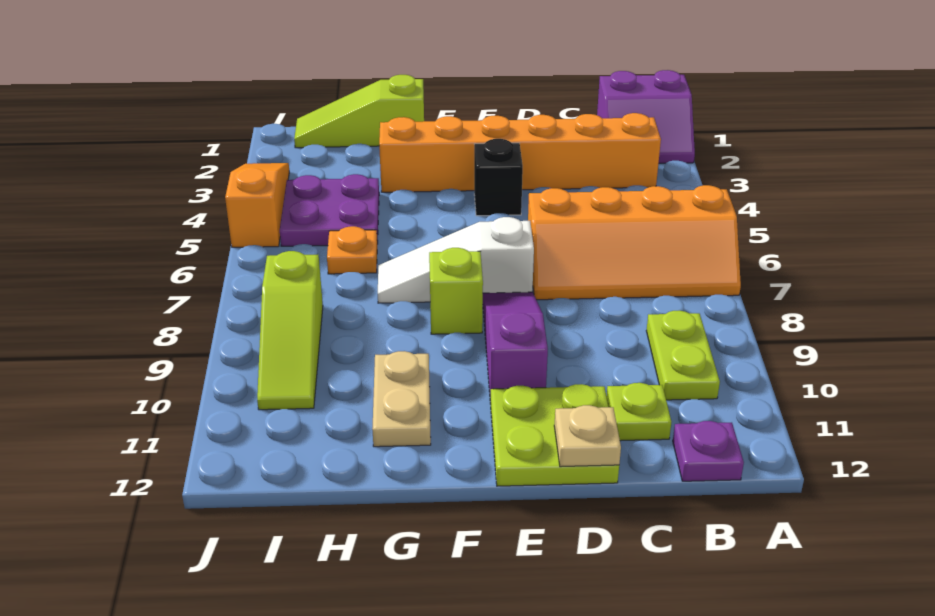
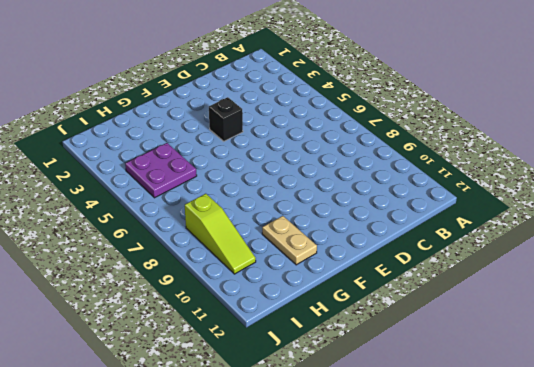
none -> purple 2x2 slope [597,70,695,163]
none -> orange 2x4 slope [528,185,741,300]
none -> orange 1x6 brick [379,113,661,192]

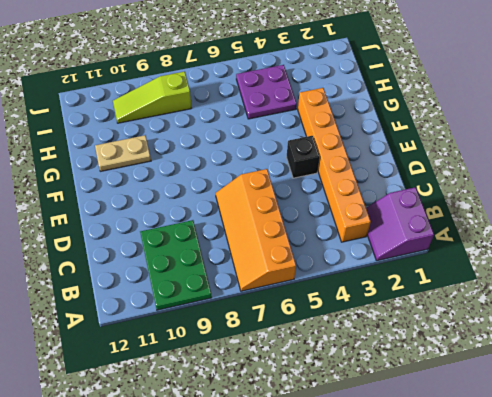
green 2x3 plate [140,220,212,310] -> lime 1x2 plate [646,310,720,400]
none -> purple 1x1 plate [673,421,744,481]
none -> lime 1x1 plate [606,383,671,441]
none -> lime 2x2 plate [491,384,619,486]

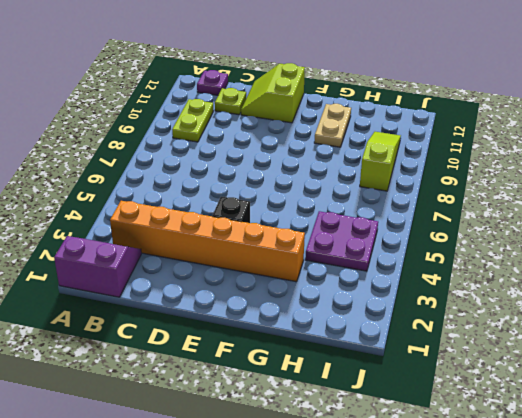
lime 2x2 slope [241,63,305,123] -> lime 2x2 plate [491,384,619,486]
none -> orange 2x4 slope [528,185,741,300]
none -> white 1x3 slope [378,217,534,303]
none -> purple 1x3 slope [483,292,548,404]

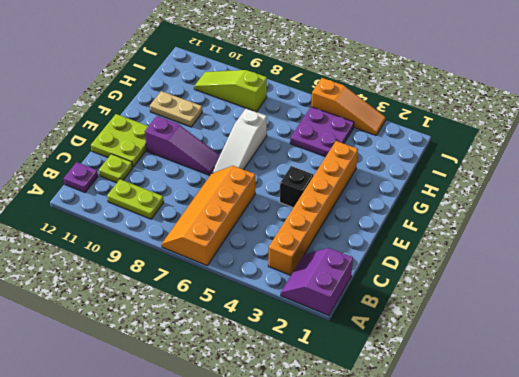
white 1x3 slope [212,108,267,173] -> white 1x3 slope turned to [378,217,534,303]
none -> lime 1x1 brick [429,248,483,334]
none -> lime 1x3 slope [294,75,424,148]
none -> orange 1x1 plate [327,226,377,274]

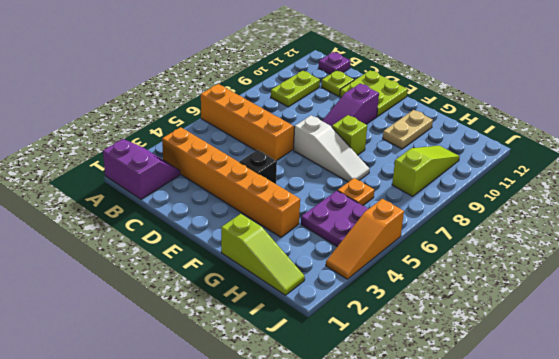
none -> tan 1x1 plate [554,405,621,467]

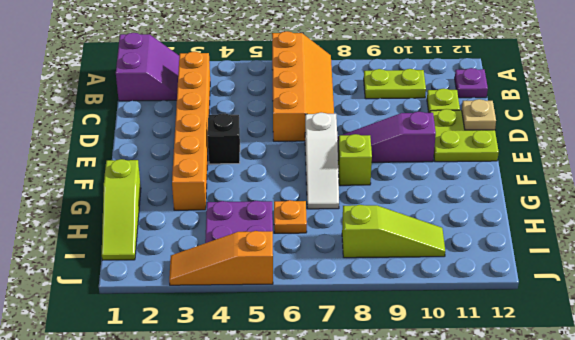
none -> tan 1x2 plate [372,351,431,447]

